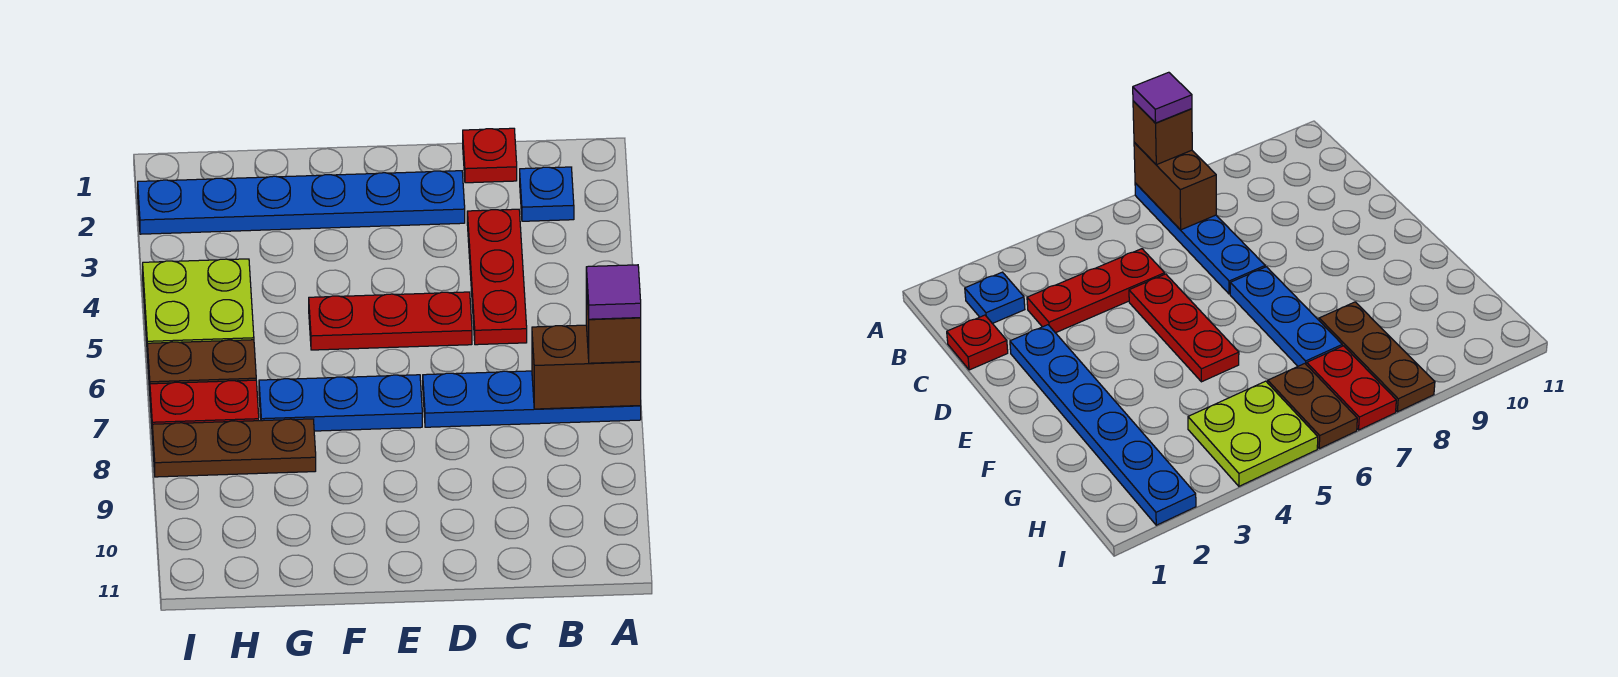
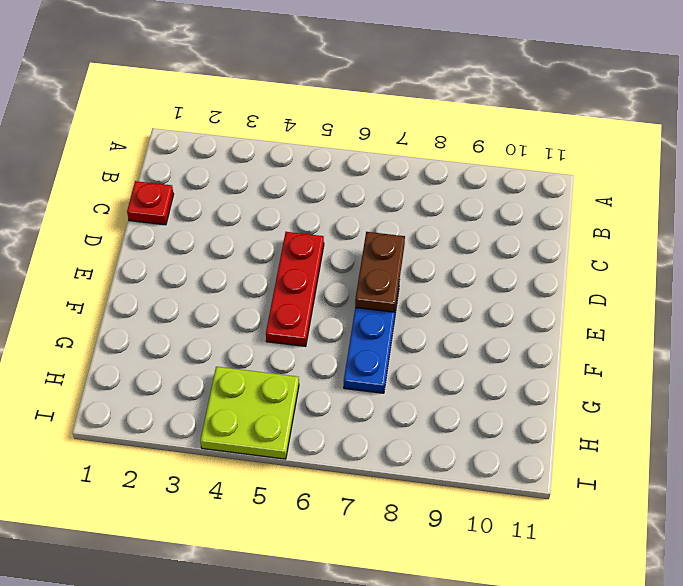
brown 1x2 plate [355,232,405,312] -> brown 1x2 plate moved to [147,340,256,390]
none -> blue 1x4 plate [423,371,641,427]
none -> blue 1x1 plate [520,167,574,221]
none -> red 1x3 plate [467,209,527,345]

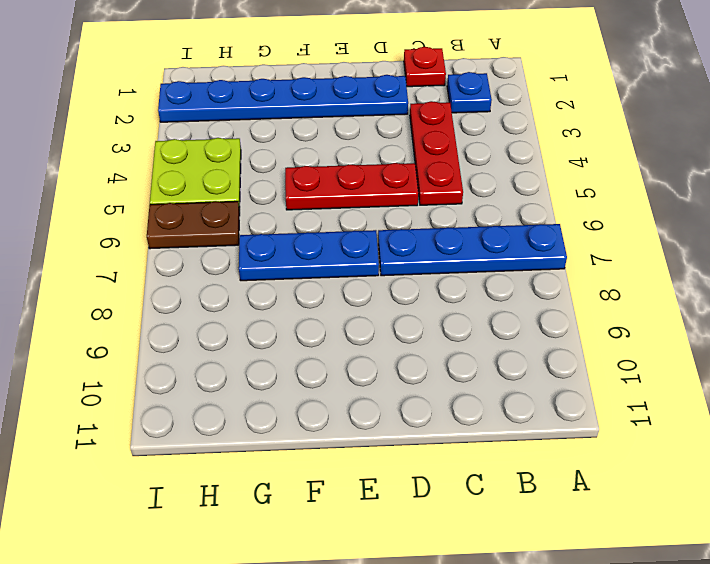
none -> brown 1x3 plate [152,419,316,477]
none -> red 1x2 plate [150,380,259,424]
none -> brown 1x2 brick [532,325,641,409]

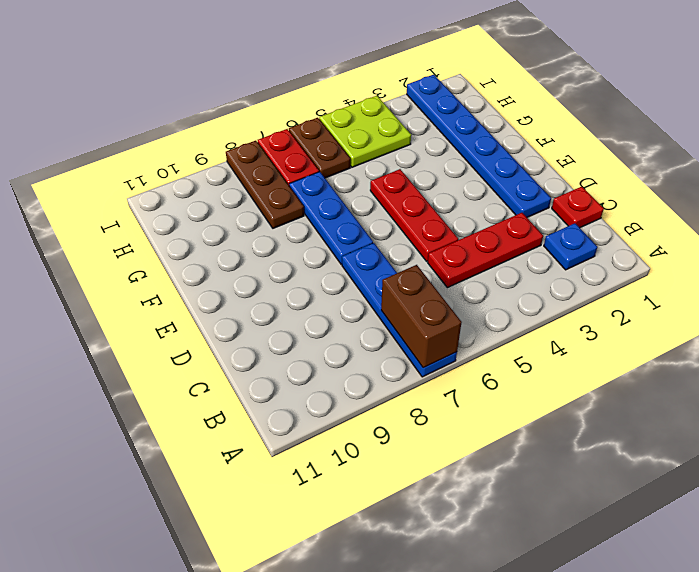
none -> brown 1x1 brick [586,283,641,363]
none -> purple 1x1 tile [586,265,641,319]

